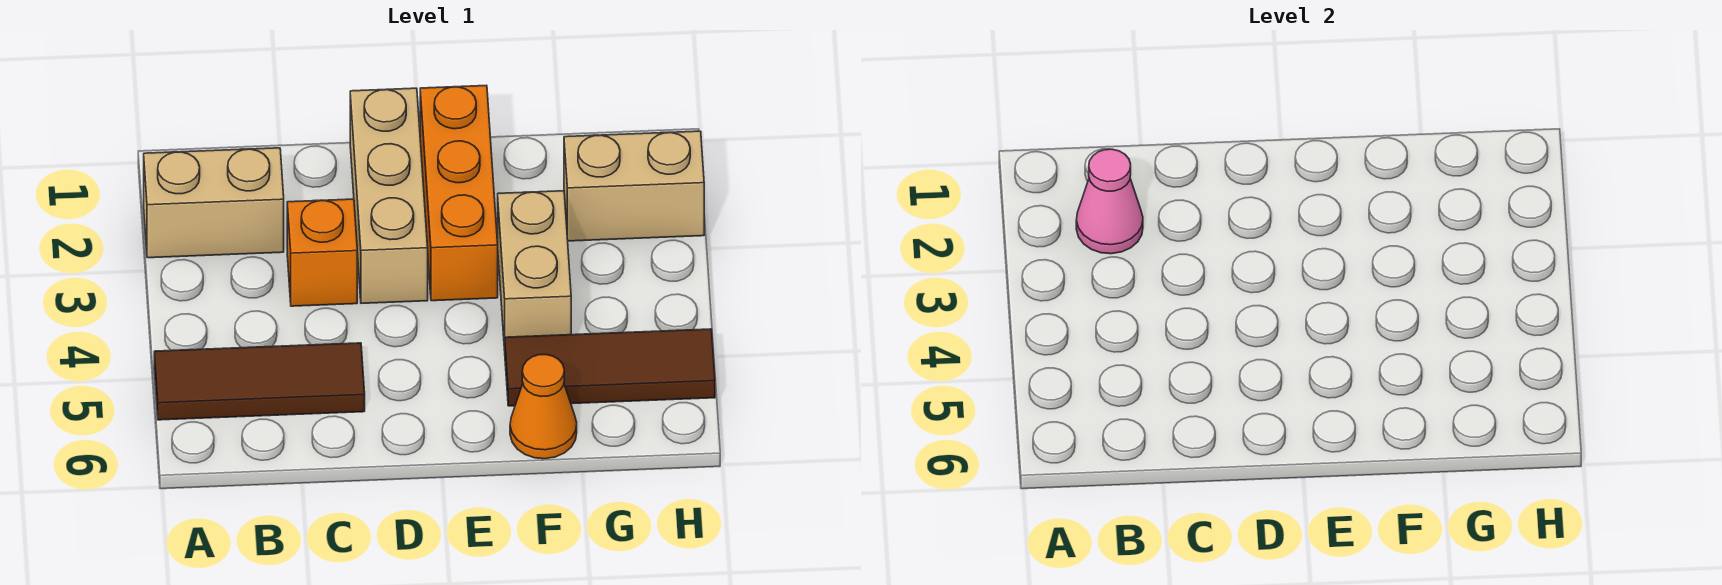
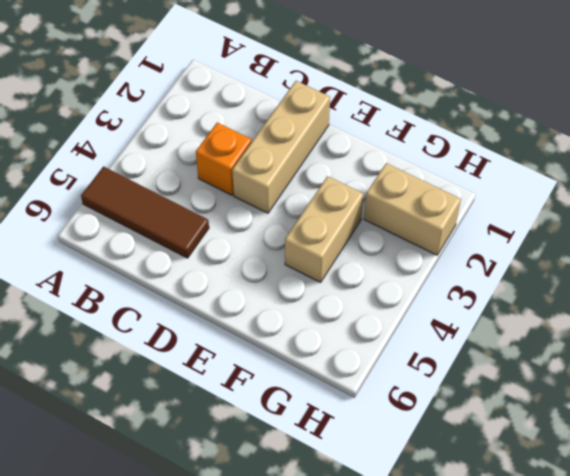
none -> tan 1x2 brick [144,148,284,258]
none -> orange 1x3 brick [420,85,498,301]

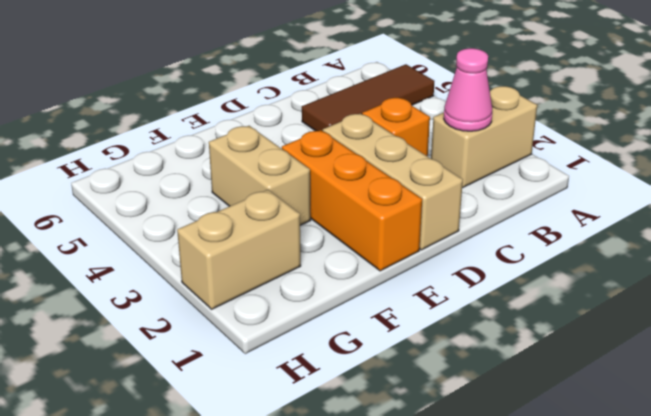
none -> brown 1x3 tile [505,329,715,406]
none -> orange 1x1 cone [510,354,577,459]

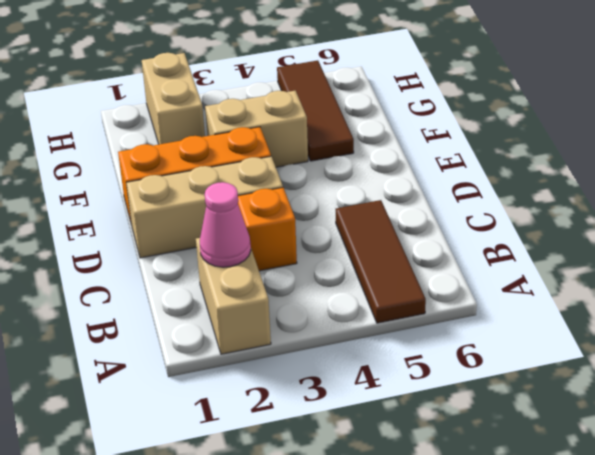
none -> orange 1x1 cone [510,354,577,459]

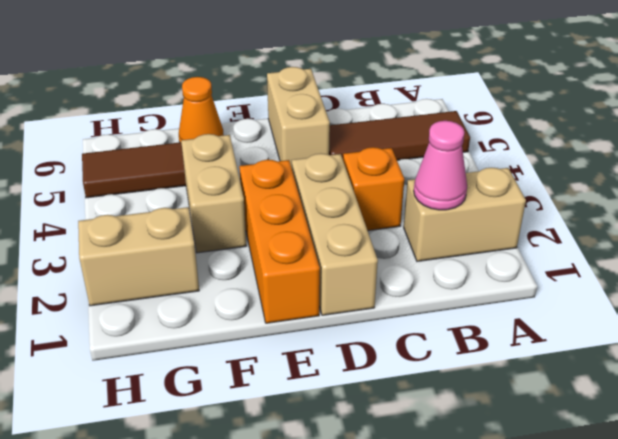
tan 1x2 brick [267,67,330,168] -> none

